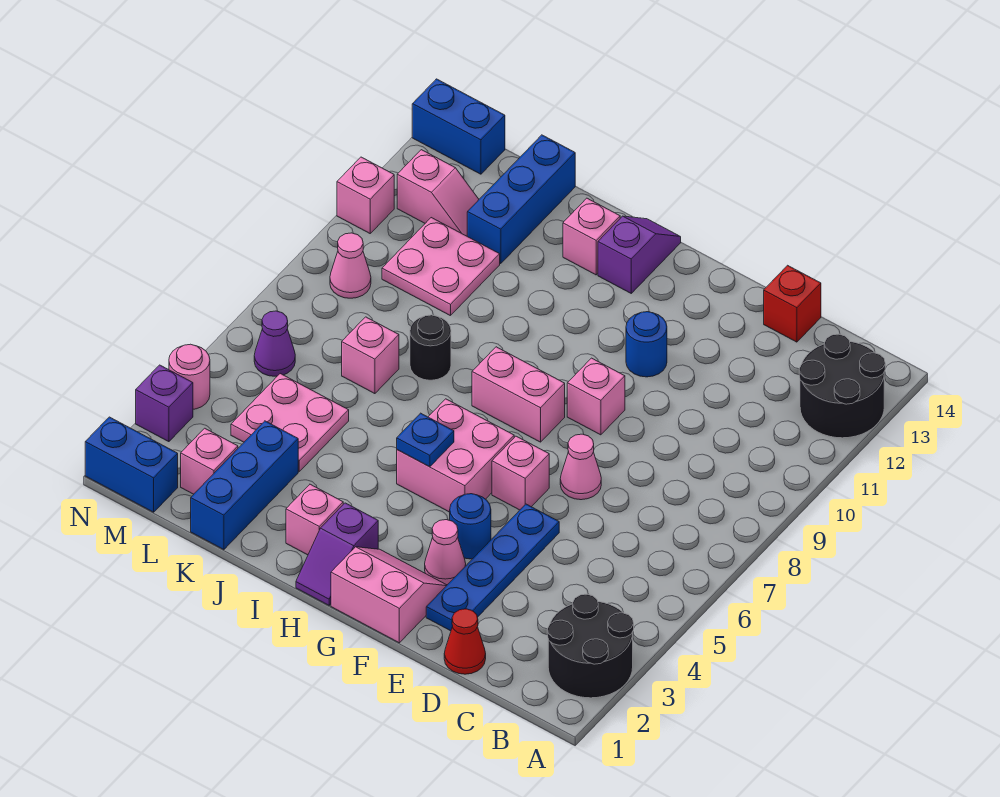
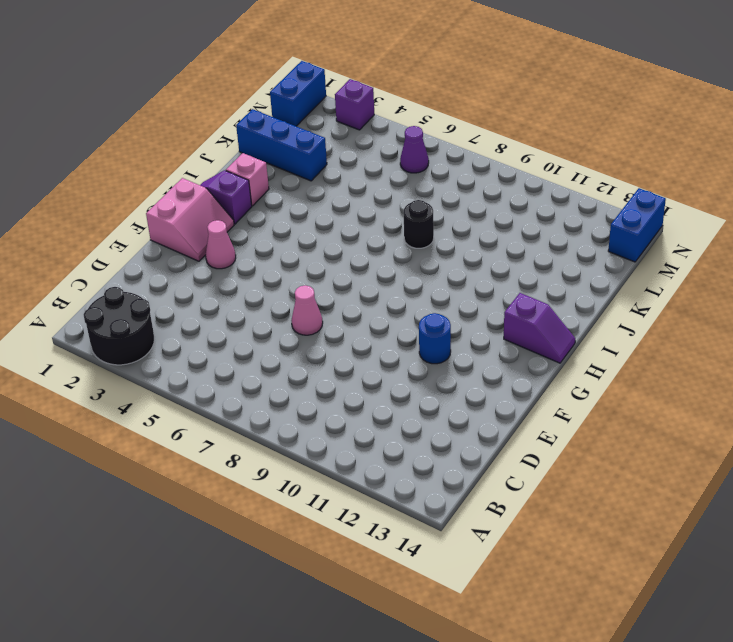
none -> black 2x2 round brick [799,334,885,438]
none -> red 1x1 cone [444,609,486,674]
none -> red 1x1 brick [764,265,821,342]
none -> blue 1x4 plate [426,504,559,631]

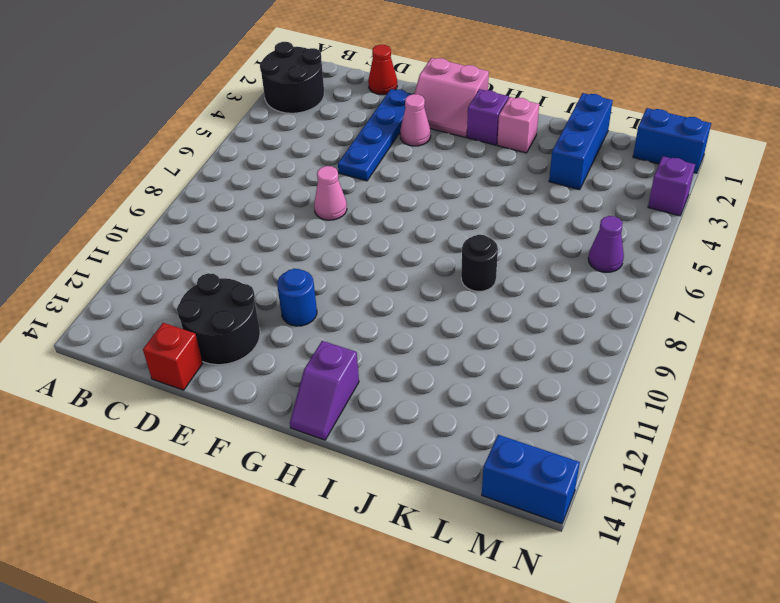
black 2x2 round brick [177,273,260,365] -> black 2x2 round brick moved to [799,334,885,438]
none -> blue 1x1 round brick [450,494,491,559]
none -> pink 1x1 brick [492,436,549,510]
none -> pink 1x1 brick [567,358,625,435]
none -> pink 2x2 brick [397,399,514,512]

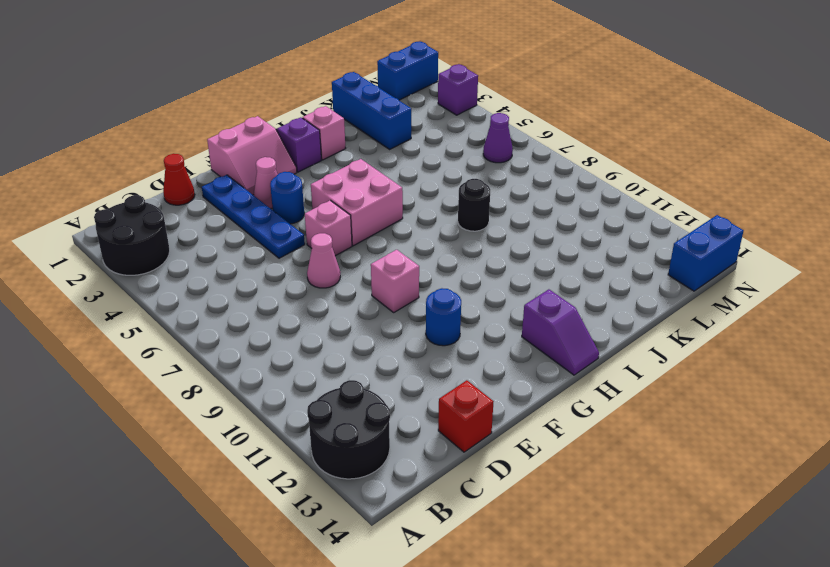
none -> pink 1x2 brick [472,347,565,442]
none -> pink 1x1 brick [563,198,620,275]
none -> pink 2x2 plate [231,374,349,471]
none -> pink 1x1 brick [342,317,399,394]

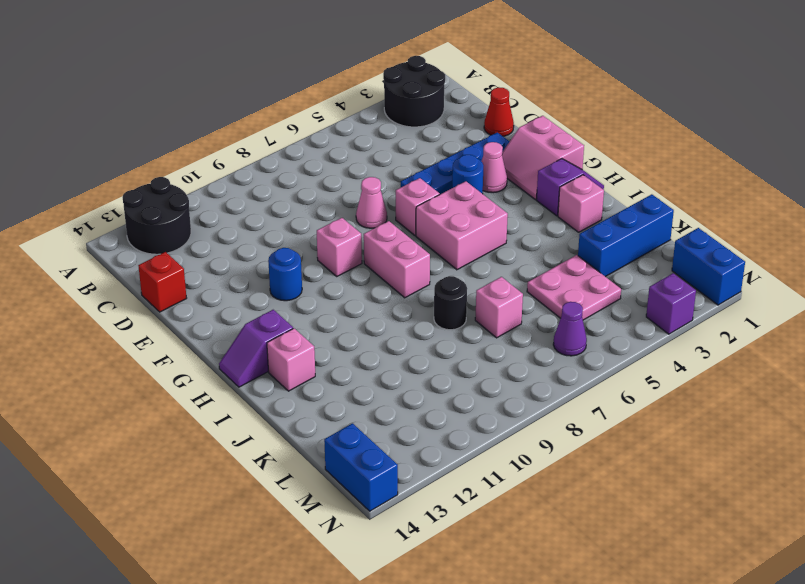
none -> pink 2x2 plate [382,218,500,316]
none -> blue 1x3 brick [467,135,575,264]
none -> pink 1x1 brick [181,428,238,494]
none -> pink 1x2 slope [397,150,479,236]

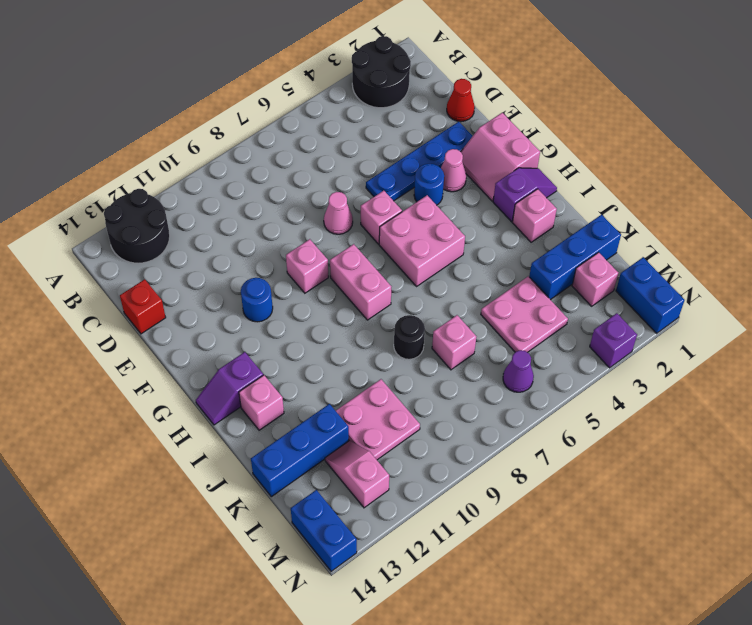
none -> pink 1x1 cone [330,233,371,298]
none -> pink 1x1 round brick [169,344,210,409]
none -> pink 1x1 brick [337,157,394,233]
none -> blue 1x1 plate [397,413,454,467]

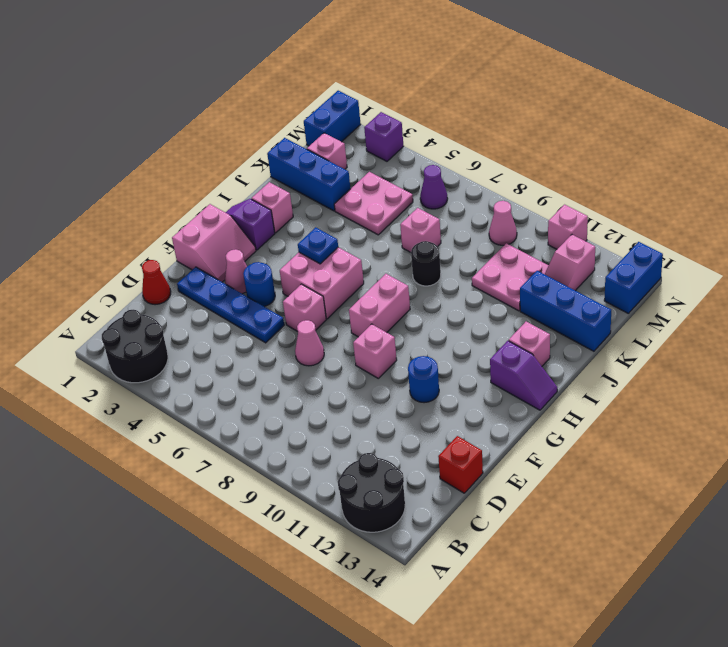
none -> pink 1x1 round brick [169,344,210,409]

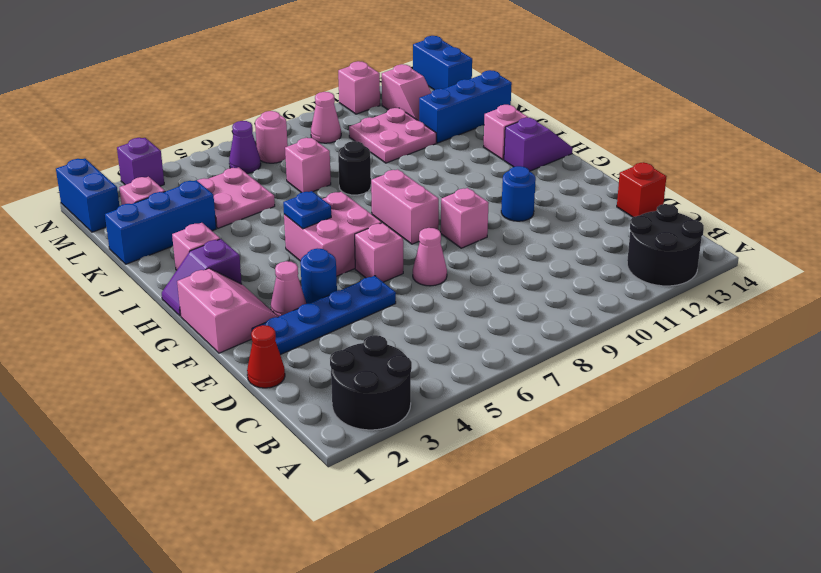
pink 1x1 round brick [255,111,288,163] -> pink 1x1 round brick moved to [169,344,210,409]

